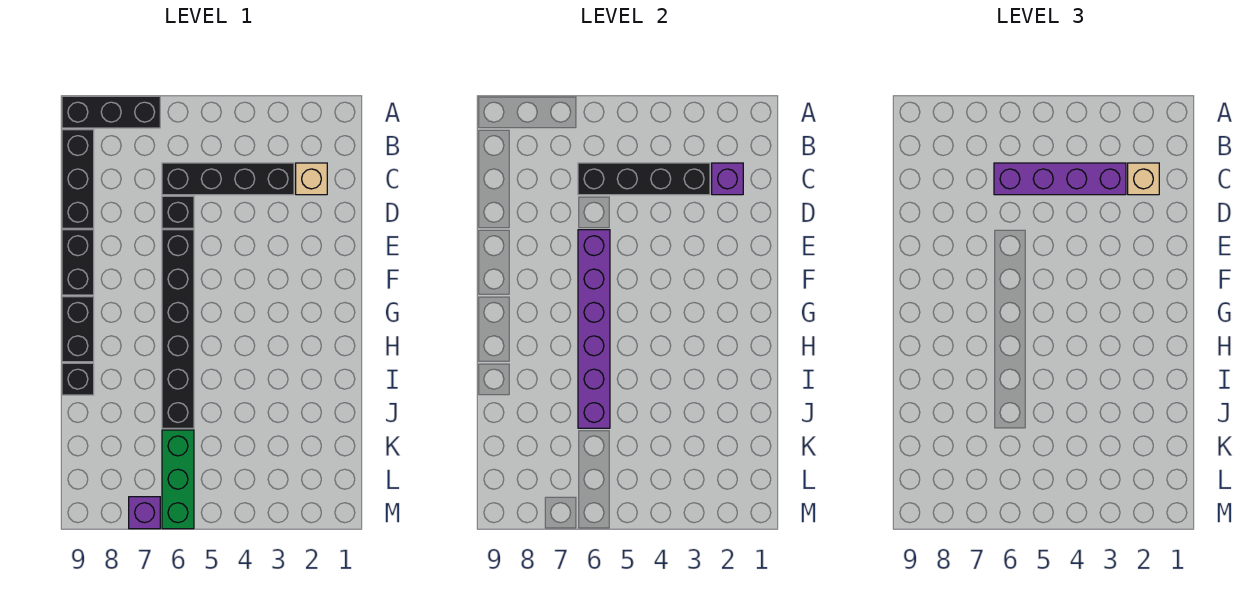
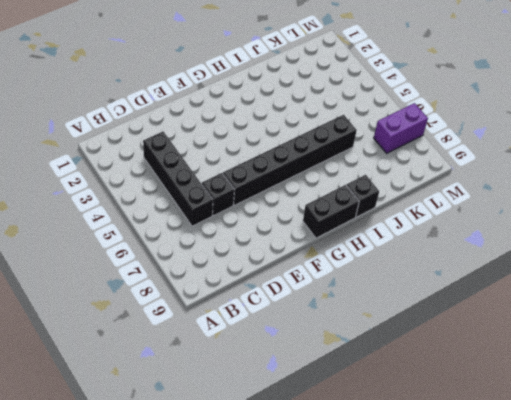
purple 1x2 brick [374,103,428,153] -> purple 1x1 brick [129,497,160,529]
none -> black 1x3 brick [62,96,160,128]
none -> black 1x3 brick [62,130,94,228]
none -> tan 1x1 brick [296,163,327,195]

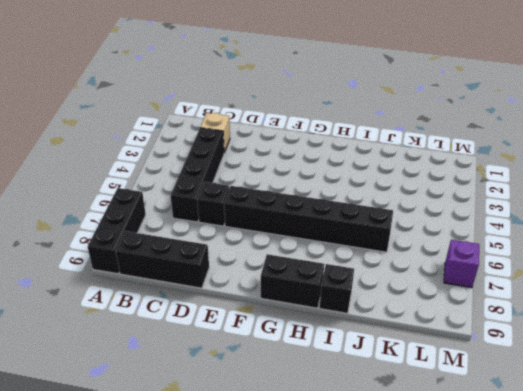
none -> black 1x2 brick [62,230,94,295]
none -> green 1x3 brick [162,430,194,529]
none -> purple 1x1 brick [712,163,743,195]

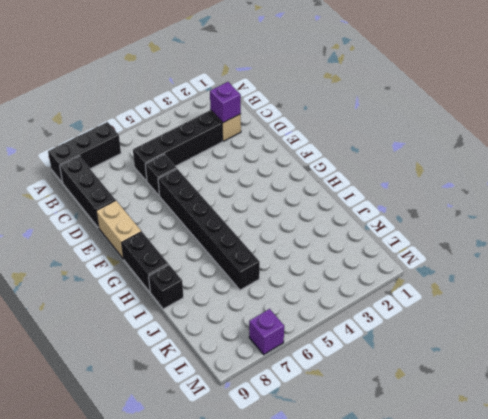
tan 1x2 brick [96,201,141,259] -> black 1x2 brick [62,230,94,295]
none -> green 1x3 brick [162,430,194,529]
none -> black 1x4 brick [578,163,710,195]
none -> purple 1x6 brick [578,230,610,428]

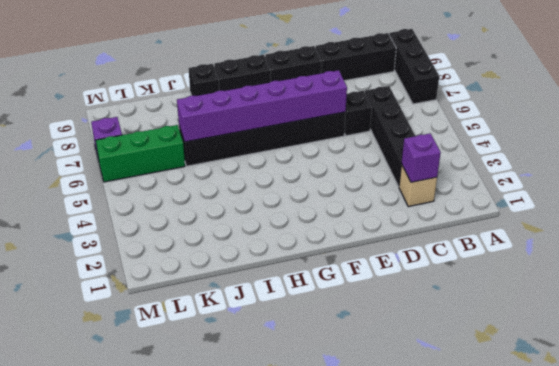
none -> black 1x4 brick [578,163,710,195]
none -> tan 1x1 brick [1128,163,1159,195]
none -> purple 1x4 brick [994,163,1126,195]

